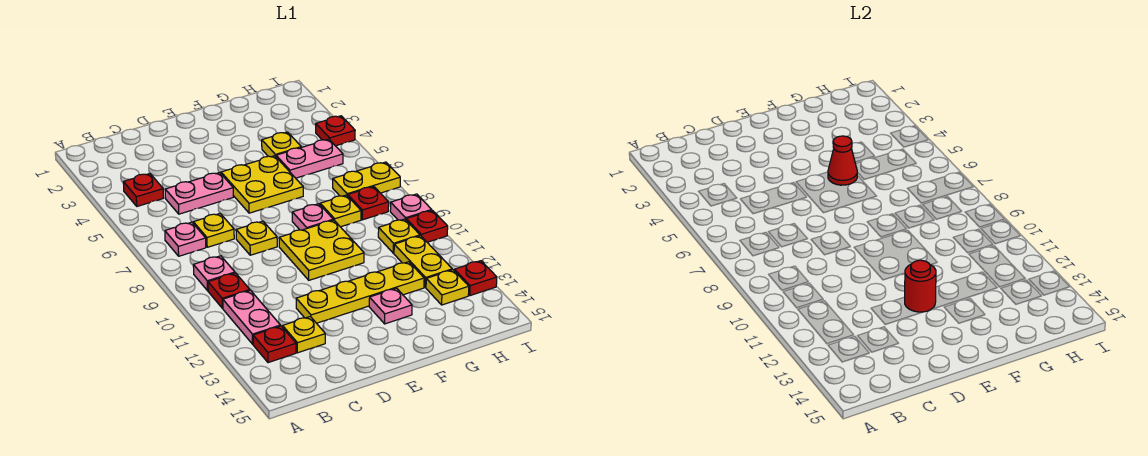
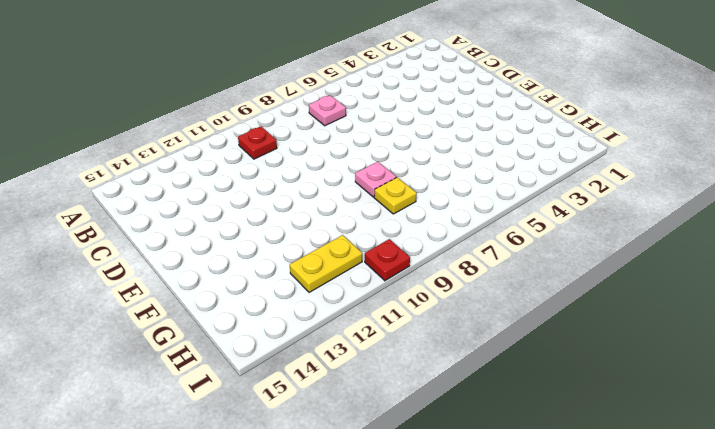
none -> red 1x1 plate [123,174,163,206]
none -> pink 1x1 plate [193,256,235,291]
none -> pink 1x2 plate [223,290,280,344]

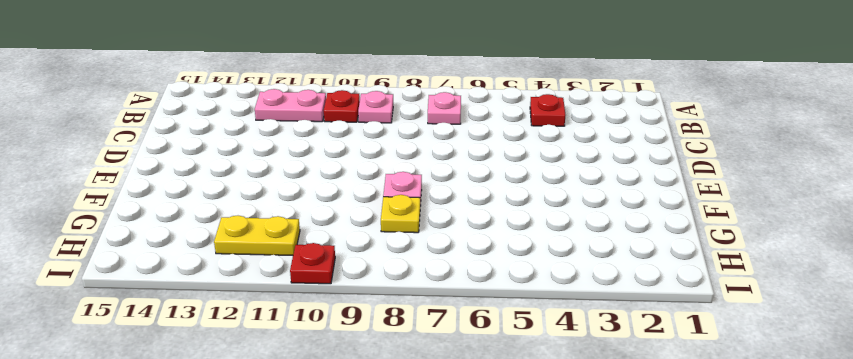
none -> red 1x1 plate [253,326,296,363]
none -> pink 1x2 plate [165,172,233,214]
none -> yellow 1x1 plate [193,214,234,247]

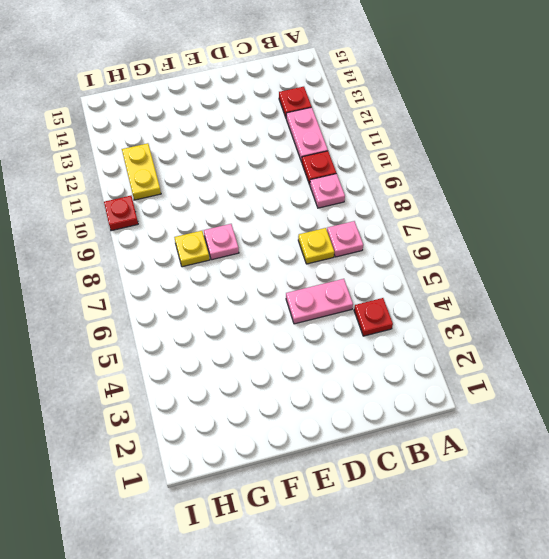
none -> yellow 1x1 plate [283,317,325,353]
none -> yellow 1x1 plate [236,221,277,255]
none -> yellow 1x4 plate [296,262,424,323]

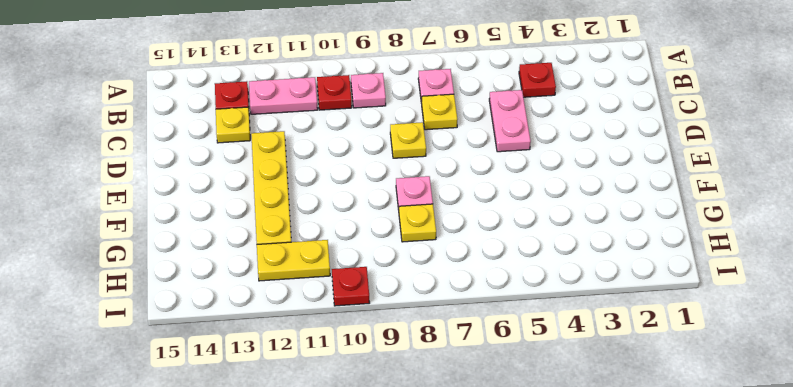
none -> yellow 2x2 plate [221,156,303,213]
none -> yellow 2x2 plate [279,220,364,280]
none -> pink 1x1 plate [369,288,412,324]

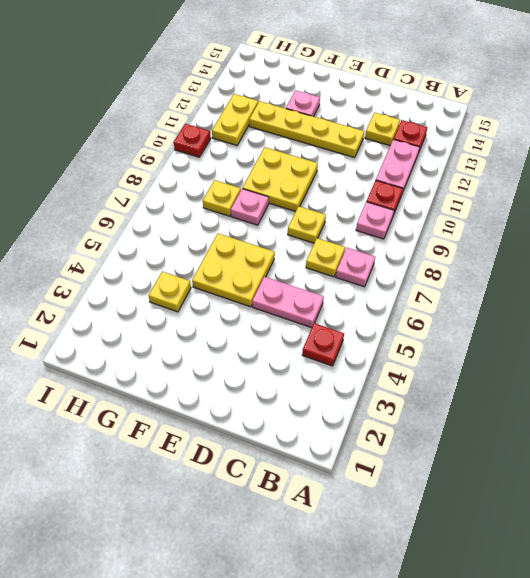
none -> pink 1x2 plate [276,139,343,178]
none -> yellow 1x2 plate [333,162,400,196]
none -> red 1x1 plate [348,187,389,220]

